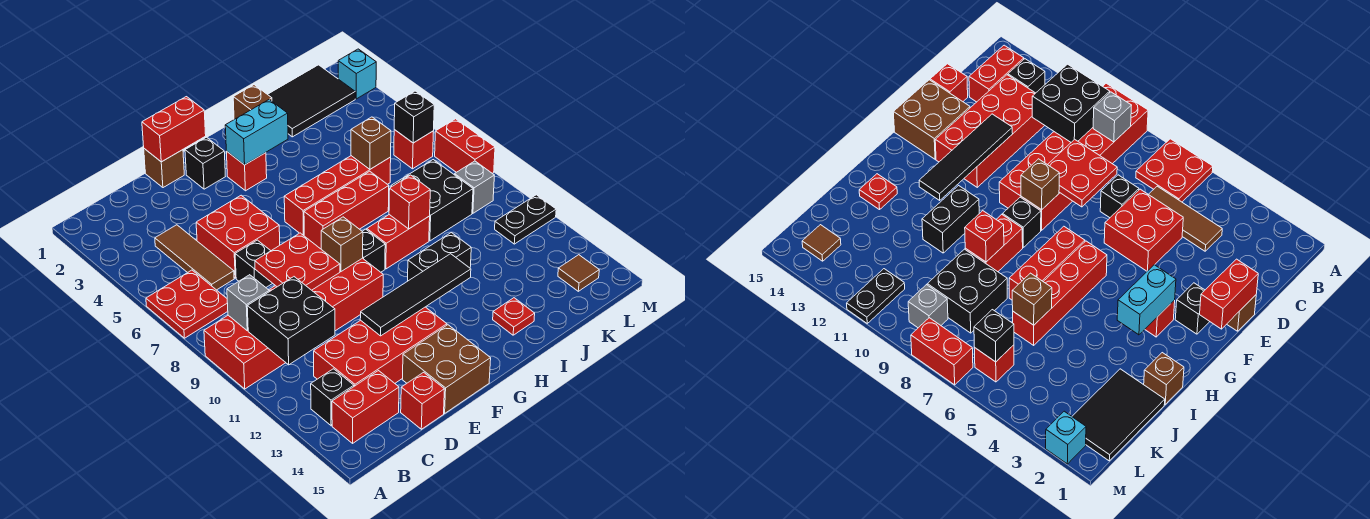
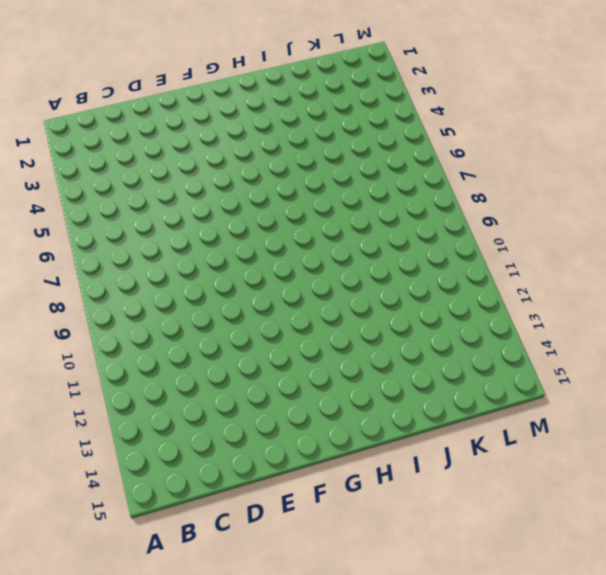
none -> red 2x2 plate [146,270,228,338]
none -> red 2x6 brick [204,258,383,389]
none -> black 1x1 brick [311,369,354,426]
none -> red 1x2 brick [332,371,399,443]

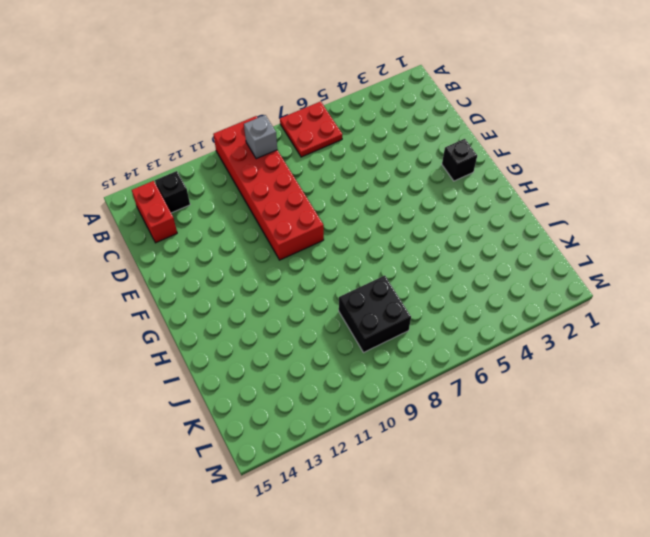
none -> brown 1x3 tile [155,225,234,290]
none -> red 2x4 brick [314,307,447,386]
none -> red 2x2 brick [196,195,280,278]
none -> black 1x1 brick [235,240,272,287]

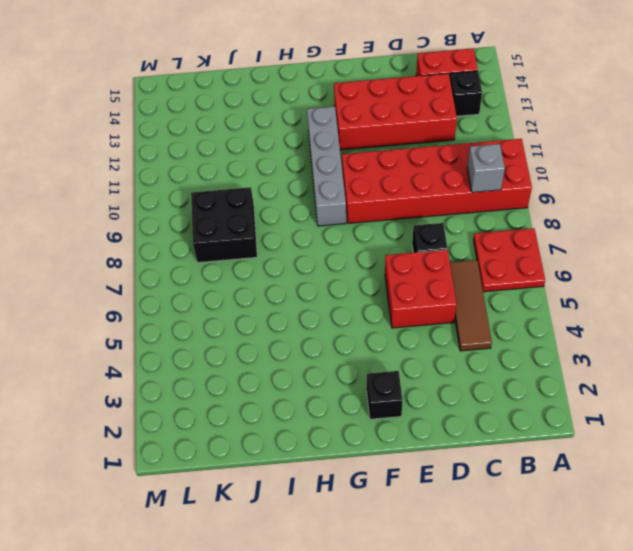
grey 1x4 brick [307,106,346,226] -> black 1x1 brick [362,229,385,272]
none -> red 1x1 brick [401,372,444,429]
none -> brown 1x1 brick [144,149,184,188]
none -> brown 2x2 brick [402,325,491,413]
none -> red 1x1 brick [226,151,267,191]

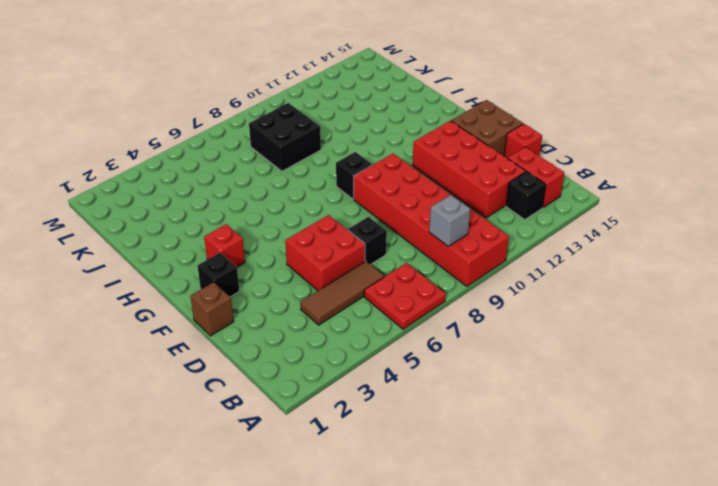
none -> red 1x4 brick [284,156,391,236]
none -> red 1x3 brick [304,171,389,249]
none -> red 1x2 brick [367,215,430,269]
none -> black 1x2 brick [408,232,471,281]

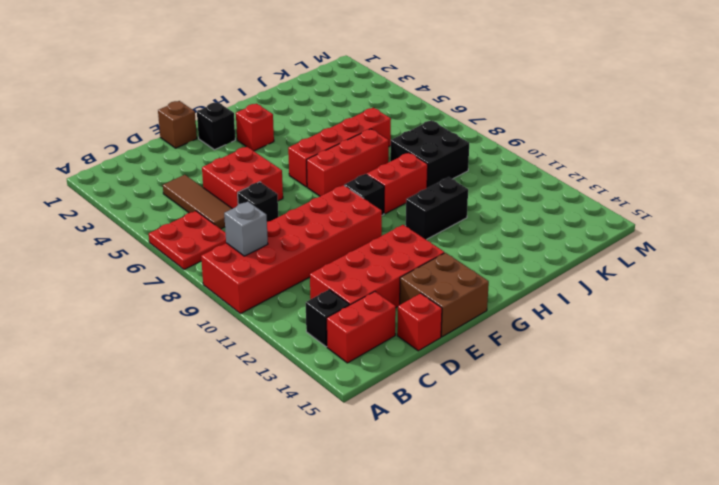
none -> brown 1x1 brick [233,85,272,119]
none -> red 1x1 plate [493,298,535,335]
none -> black 2x3 tile [268,65,355,137]
none -> red 1x1 brick [394,130,433,169]

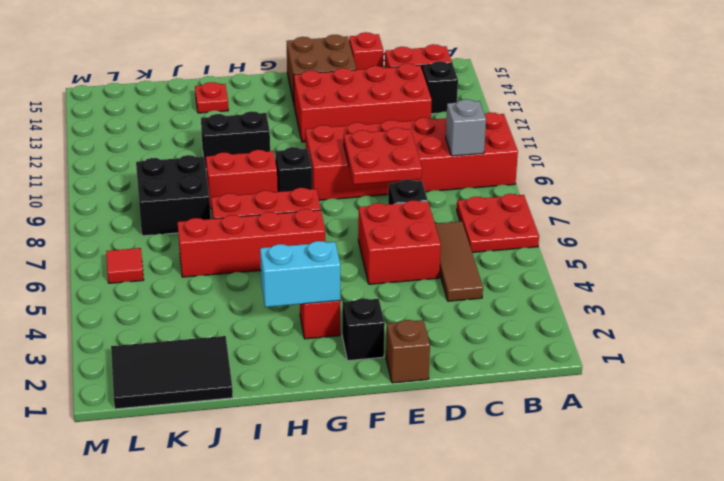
red 1x1 tile [106,248,144,283] -> red 1x1 brick [394,130,433,169]
none -> brown 1x1 brick [233,85,272,119]
none -> grey 1x1 brick [455,161,494,213]
none -> black 1x2 plate [495,195,556,244]
none -> brown 1x1 tile [558,255,599,291]

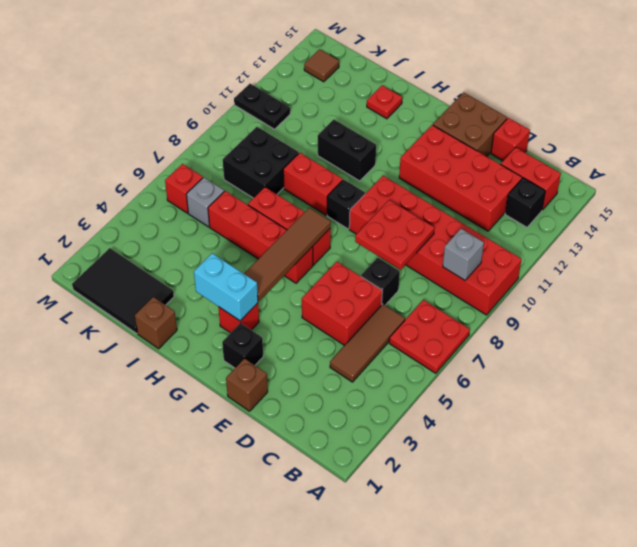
brown 1x4 tile [244,208,331,301] -> none
grey 1x1 brick [186,177,224,227] -> grey 1x1 brick moved to [455,161,494,213]
none -> cyan 1x1 brick [338,49,376,99]
none -> red 1x2 brick [435,119,495,173]
none -> black 2x2 brick [247,277,335,365]
none -> red 1x2 brick [142,97,206,162]

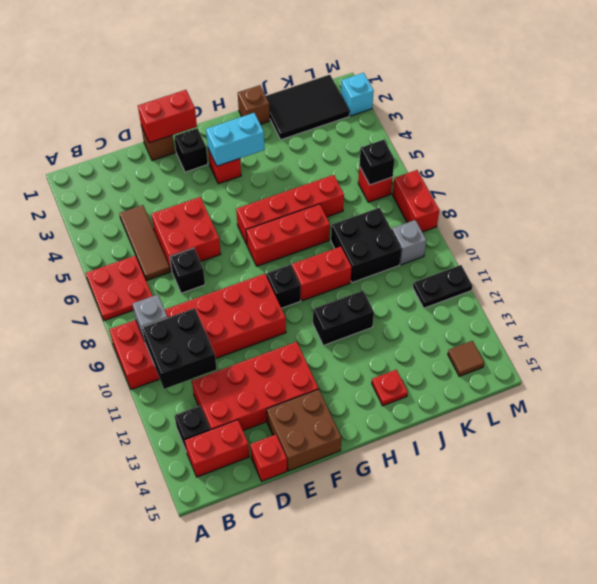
none -> red 2x2 plate [255,233,340,290]
none -> black 1x4 tile [360,254,471,336]
none -> brown 1x1 brick [321,217,363,271]
none -> red 1x1 brick [389,175,430,229]

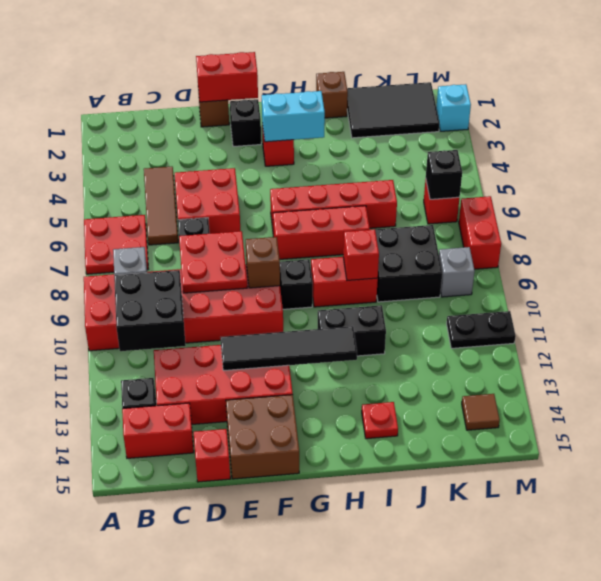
none -> brown 1x1 brick [351,117,391,169]

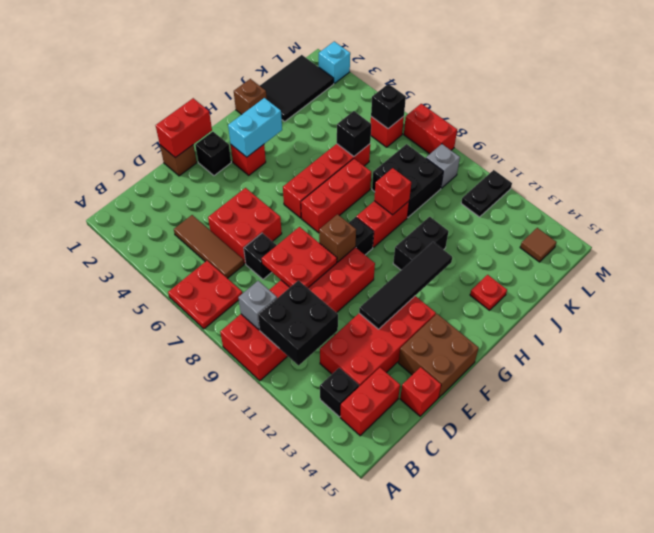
black 1x1 brick [337,111,371,156] -> brown 1x1 brick [351,117,391,169]

